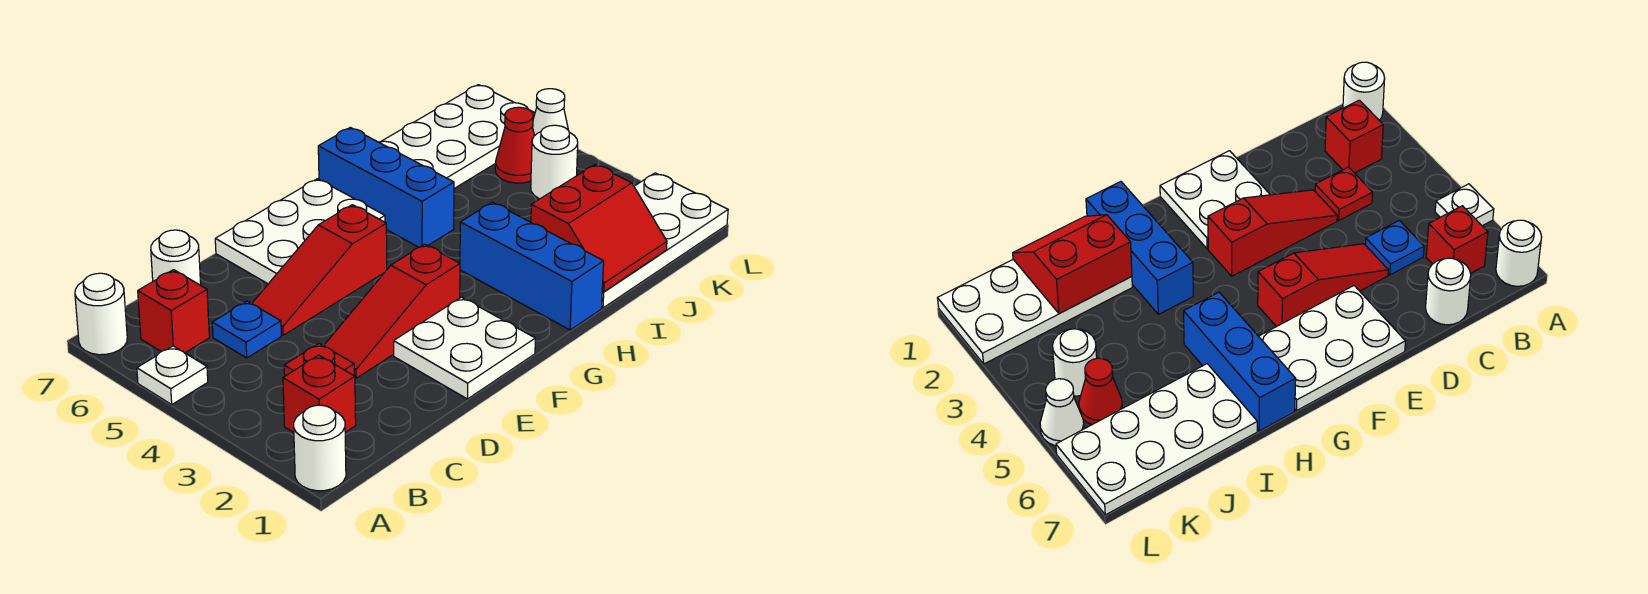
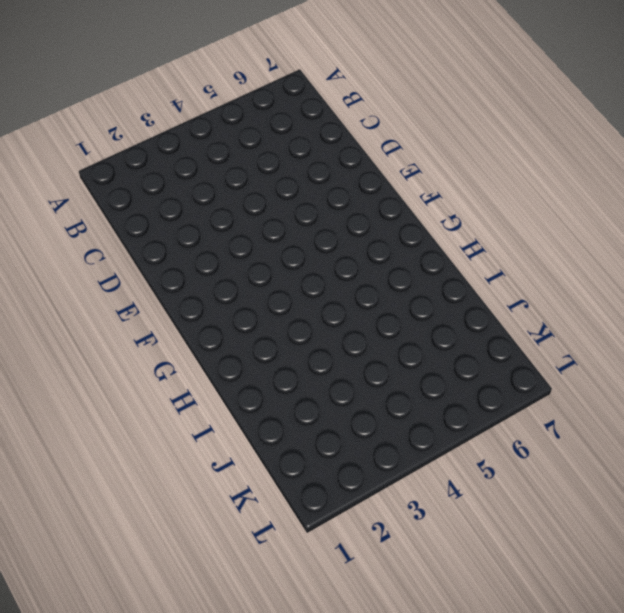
none -> white 1x1 round brick [294,405,346,491]
none -> white 1x1 plate [137,346,208,404]
none -> white 1x1 round brick [75,273,127,355]

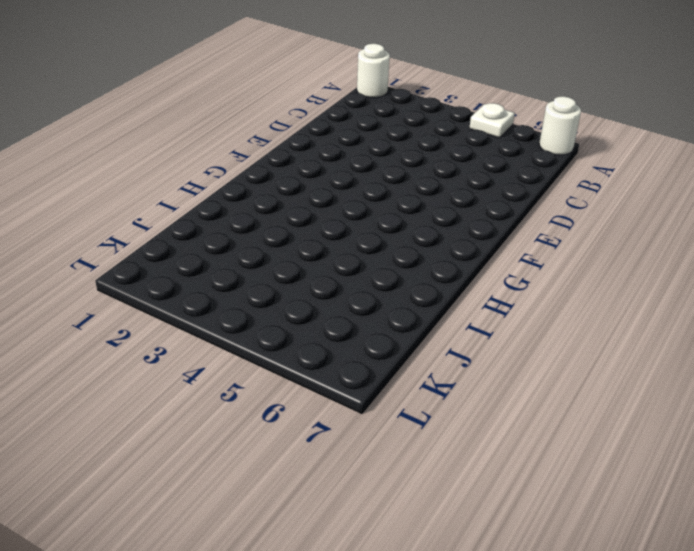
none -> red 1x1 brick [283,355,356,433]
none -> red 1x1 brick [138,270,209,353]
none -> red 1x1 plate [284,343,354,376]

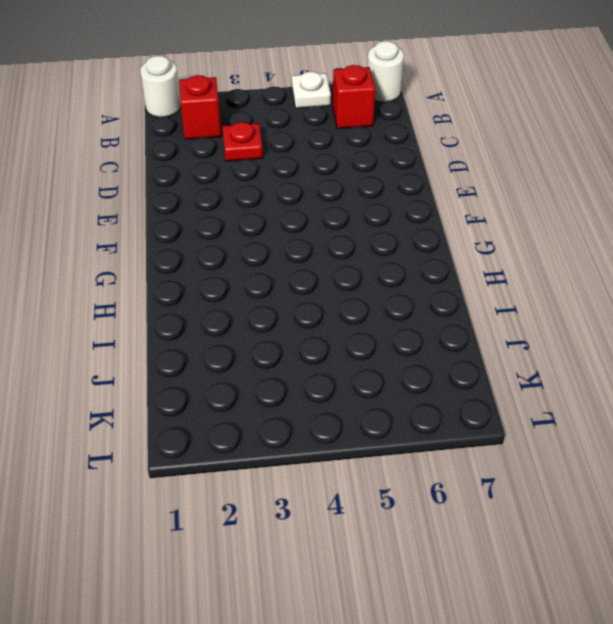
none -> blue 1x1 plate [212,301,281,358]
none -> white 1x1 round brick [151,230,201,285]
none -> red 1x3 slope [324,244,460,378]

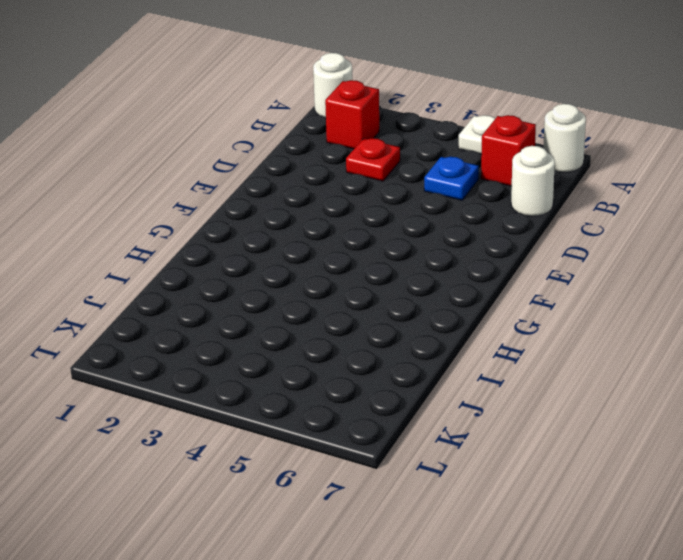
none -> red 1x3 slope [324,244,460,378]
none -> red 1x3 slope [252,205,387,335]
none -> white 2x2 plate [394,297,535,399]

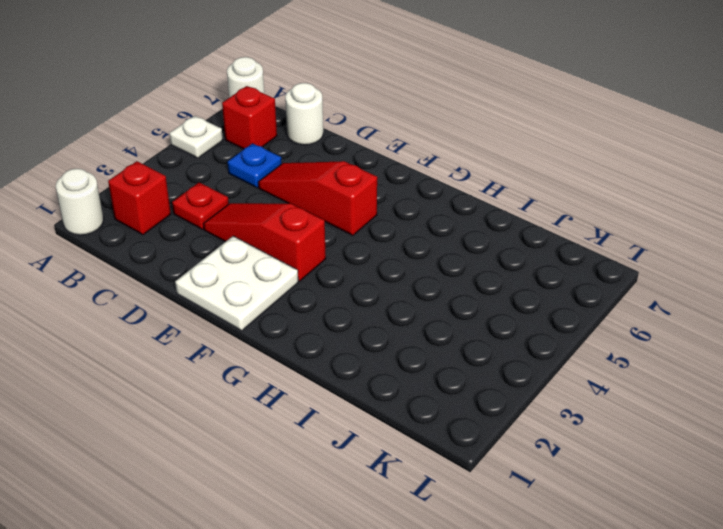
none -> white 2x3 plate [215,179,385,284]
none -> blue 1x3 brick [460,202,604,330]
none -> blue 1x3 brick [318,127,454,247]

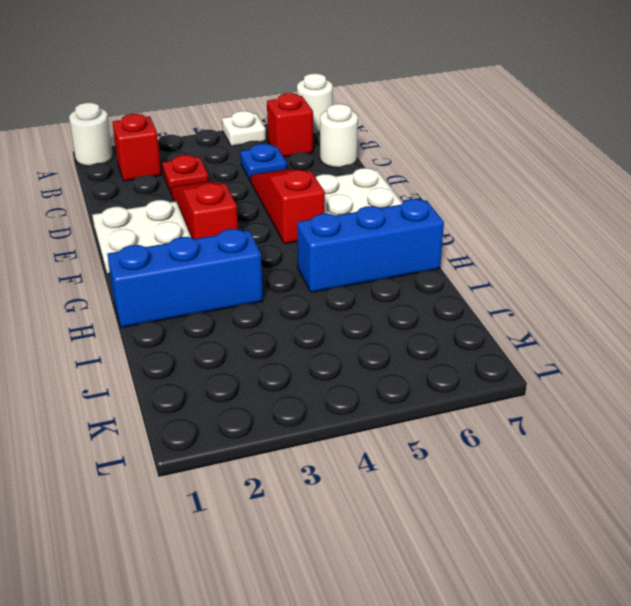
none -> white 2x4 plate [602,173,728,308]
none -> white 2x4 plate [379,85,535,188]
none -> white 1x1 round brick [531,125,578,199]

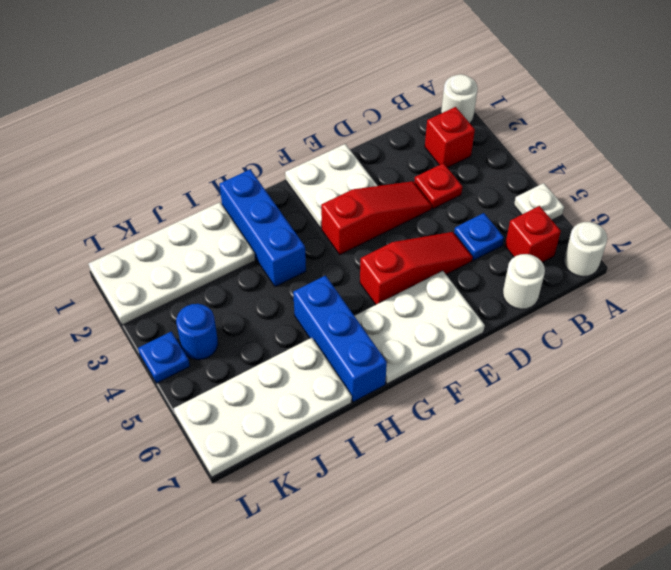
blue 1x1 round brick [176,304,218,360] -> white 1x1 round brick [531,125,578,199]
blue 1x1 plate [138,332,190,383] -> none
none -> red 1x1 cone [495,107,534,183]
none -> white 1x1 cone [532,89,568,136]
none -> red 2x2 slope [531,165,667,292]

